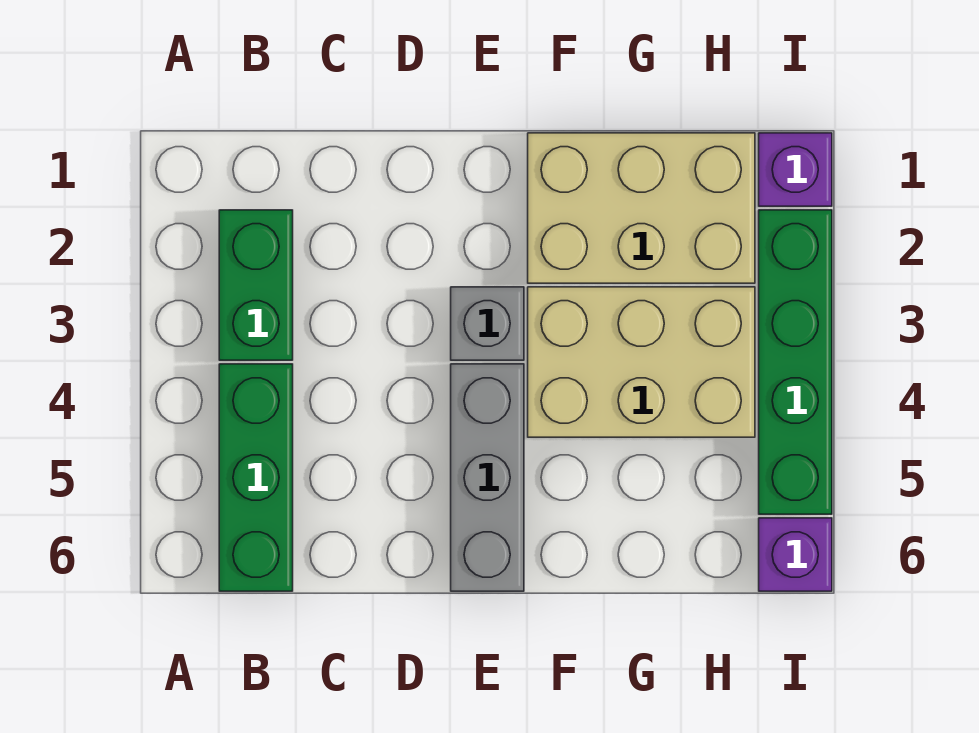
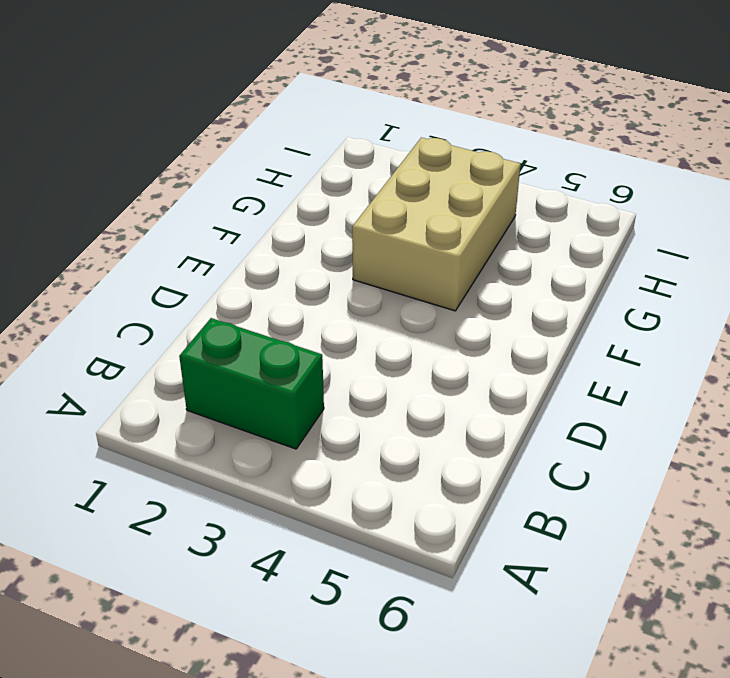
none -> green 1x3 brick [219,364,293,591]
none -> grey 1x1 brick [451,287,524,360]

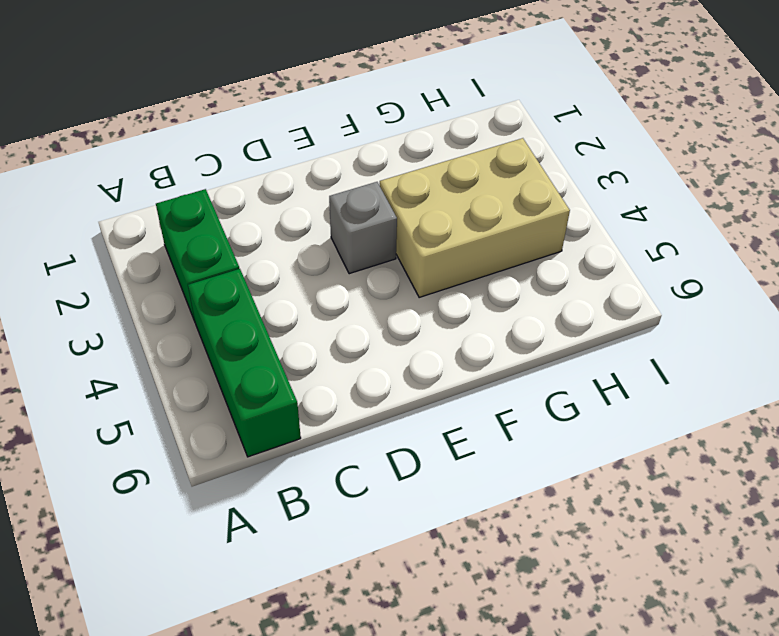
none -> grey 1x3 brick [451,364,524,591]
none -> tan 2x3 brick [528,133,755,283]

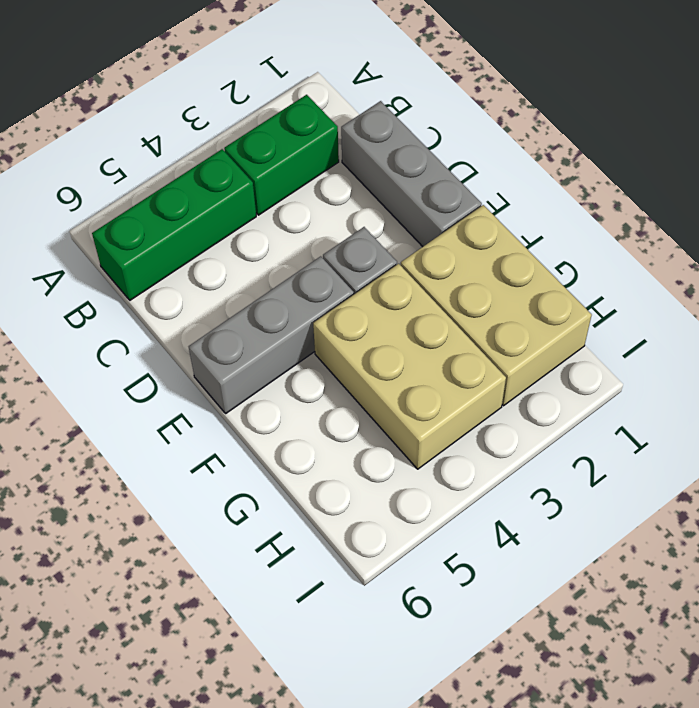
grey 1x3 brick [341,101,482,247] -> none
none -> purple 1x1 brick [759,133,832,206]
none -> green 1x4 brick [759,210,832,514]

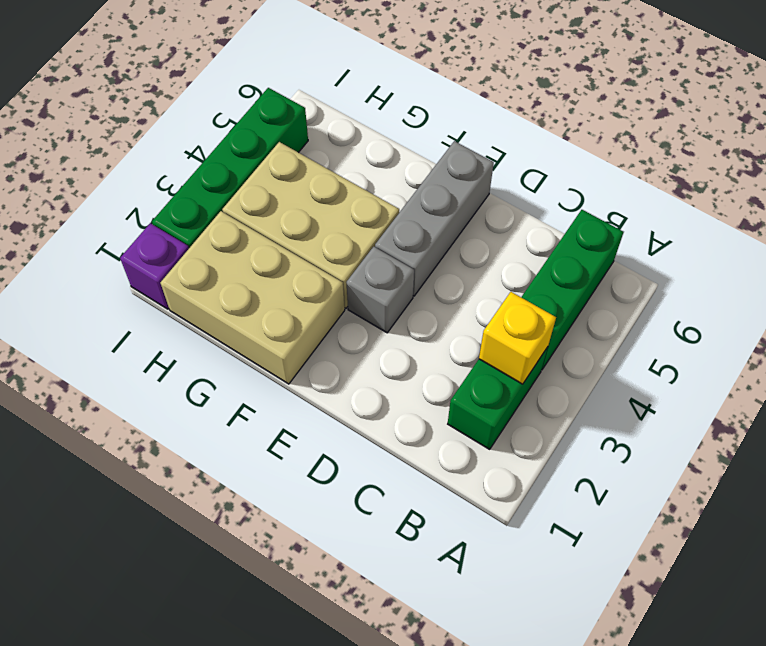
yellow 1x1 brick [479,292,556,384] -> none
none -> purple 1x1 brick [759,518,832,591]

